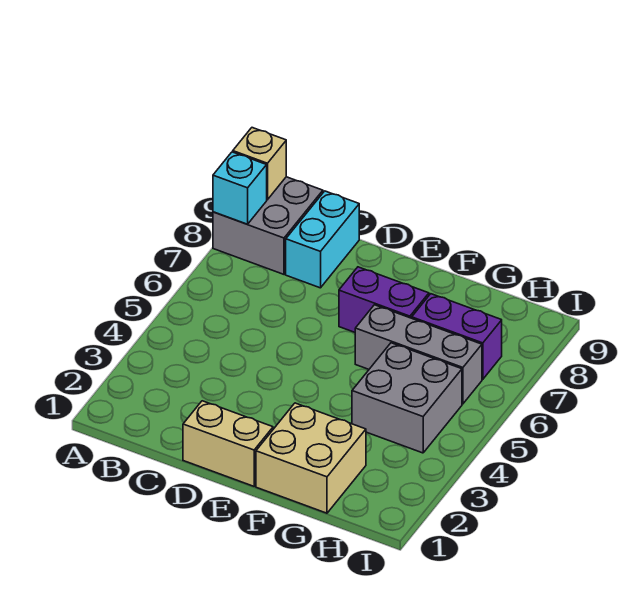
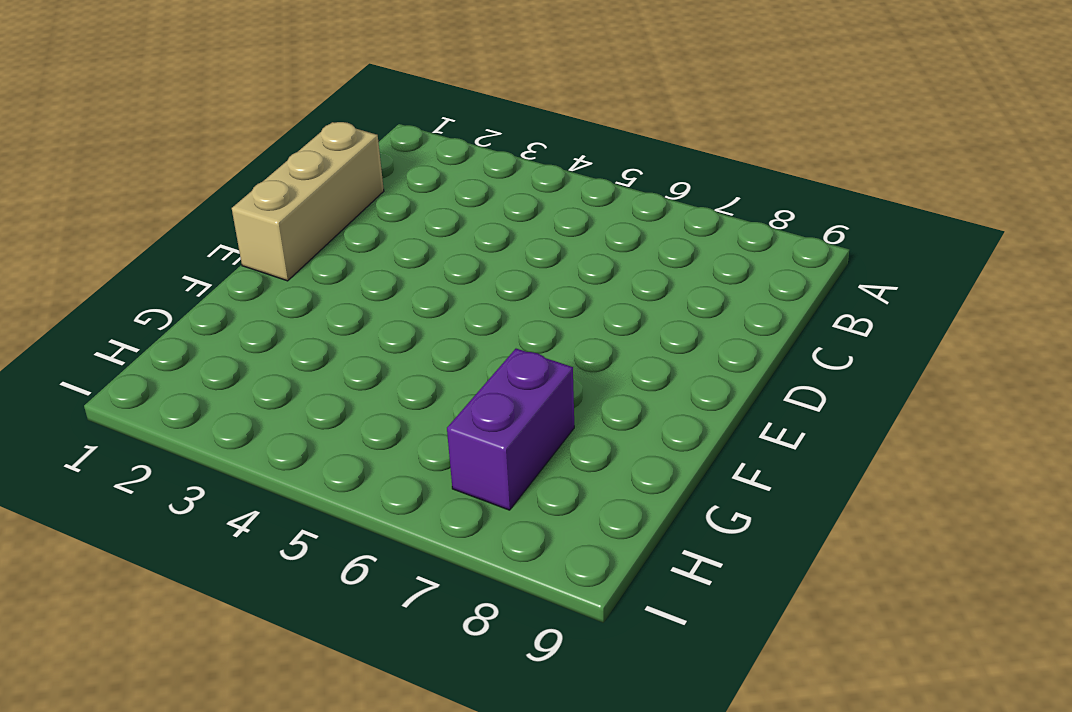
tan 1x3 brick [232,122,384,281] -> tan 1x2 brick [183,401,273,486]
none -> grey 2x2 brick [213,177,323,274]
none -> cyan 1x2 brick [286,191,359,288]

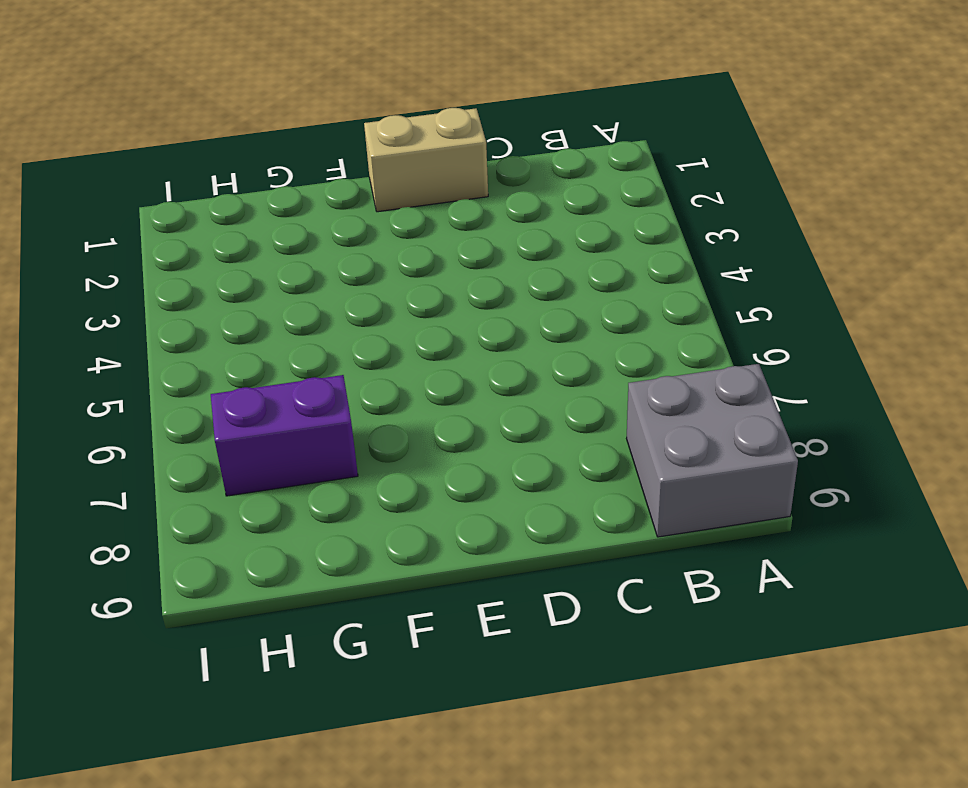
none -> cyan 1x2 brick [286,191,359,288]
none -> purple 1x2 brick [339,267,429,332]

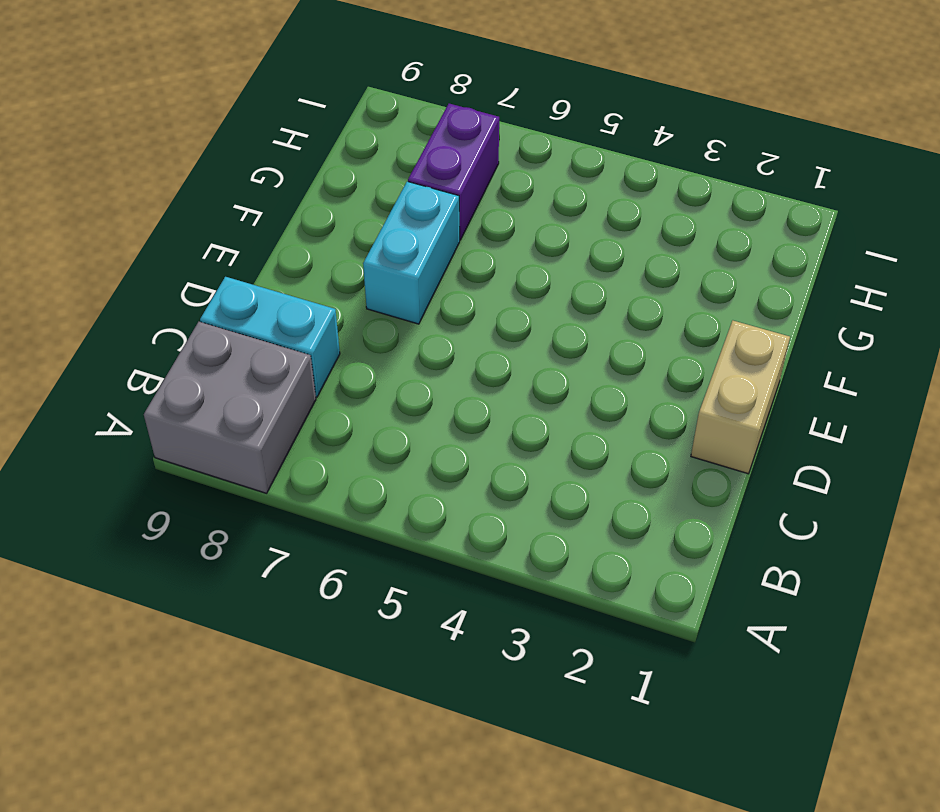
cyan 1x2 brick [363,181,460,324] -> purple 1x2 brick [339,267,429,332]
none -> tan 2x2 brick [256,403,366,513]
none -> grey 1x3 brick [355,305,482,404]

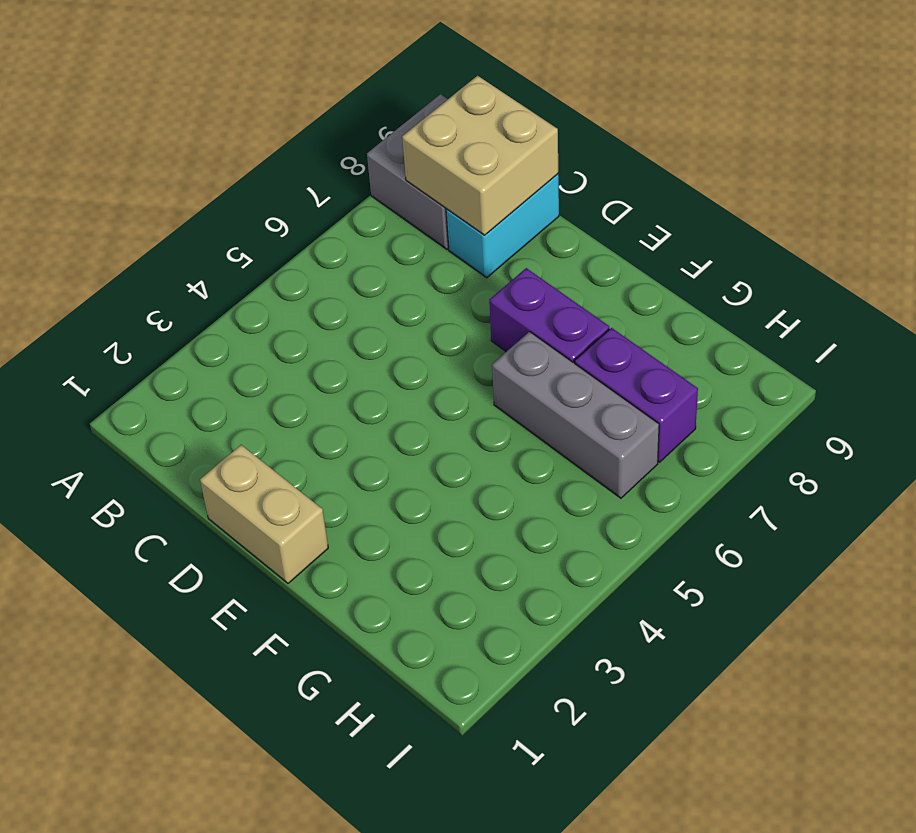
tan 2x2 brick [402,76,558,235] -> tan 2x2 brick moved to [256,403,366,513]
none -> grey 2x2 brick [352,343,462,453]
none -> cyan 1x1 brick [213,152,267,224]

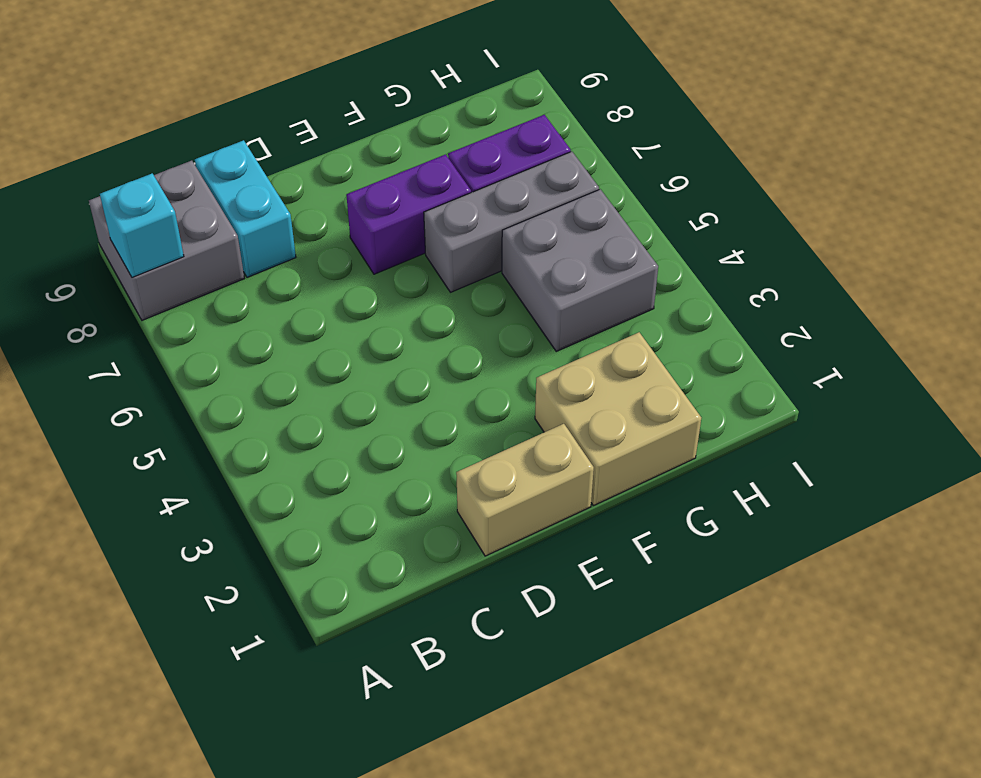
none -> tan 1x1 brick [233,128,286,200]

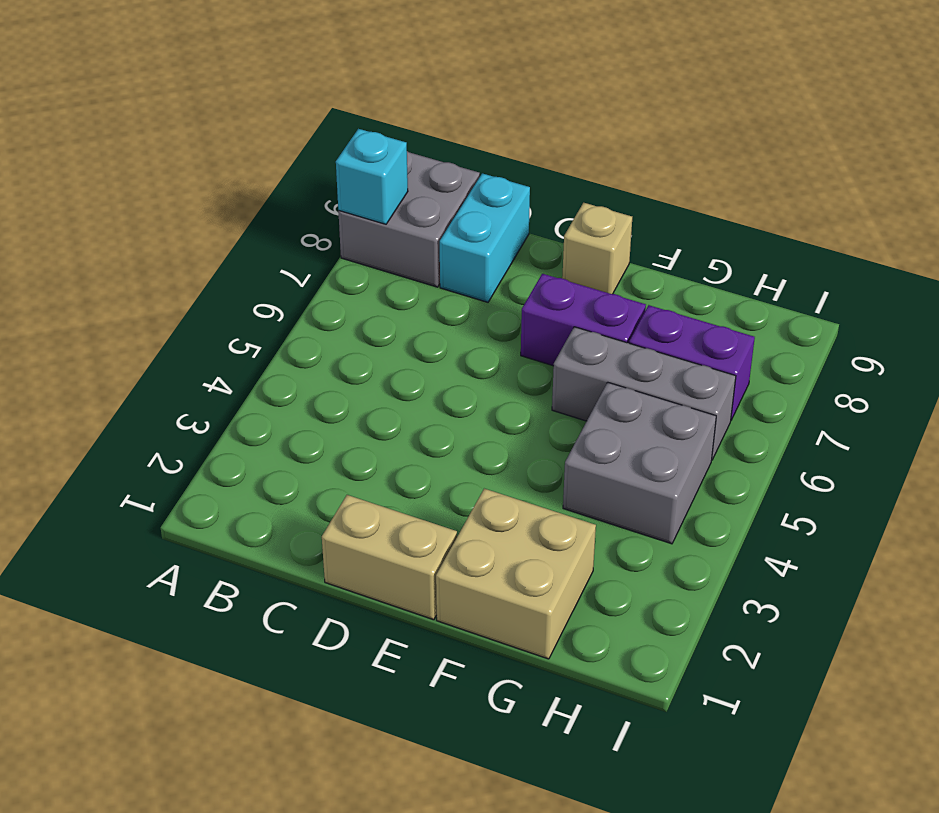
tan 1x1 brick [562,203,632,294] -> tan 1x1 brick moved to [233,128,286,200]

